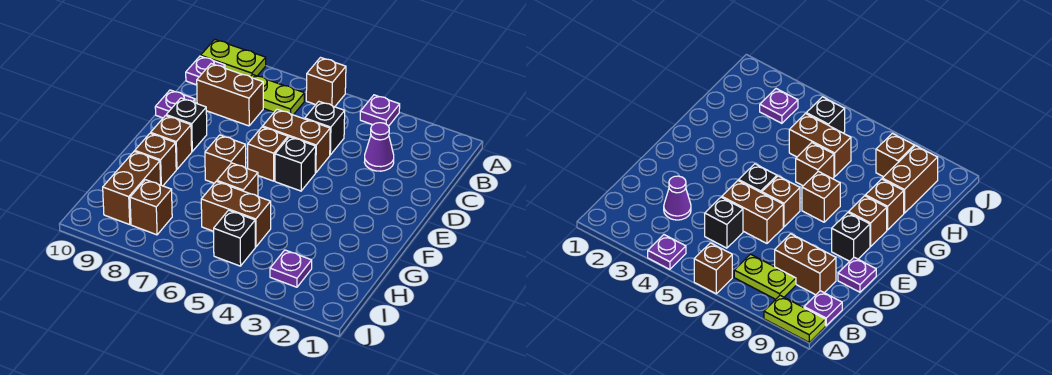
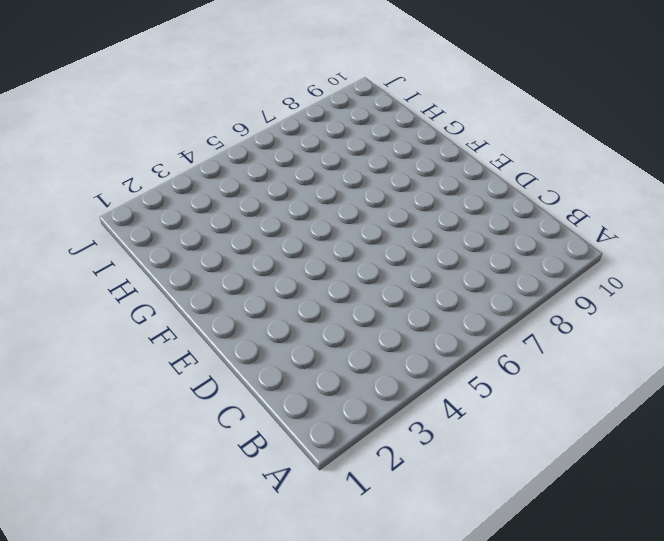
none -> purple 1x1 plate [360,95,400,126]
none -> brown 1x1 brick [306,58,346,107]
none -> lime 1x2 plate [201,40,266,77]

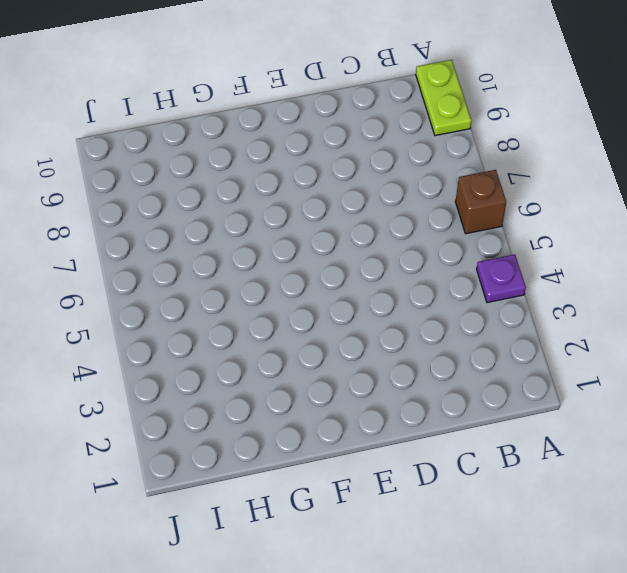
none -> lime 1x2 plate [251,75,304,115]
none -> purple 1x1 plate [186,56,225,85]
none -> purple 1x1 cone [364,123,394,171]

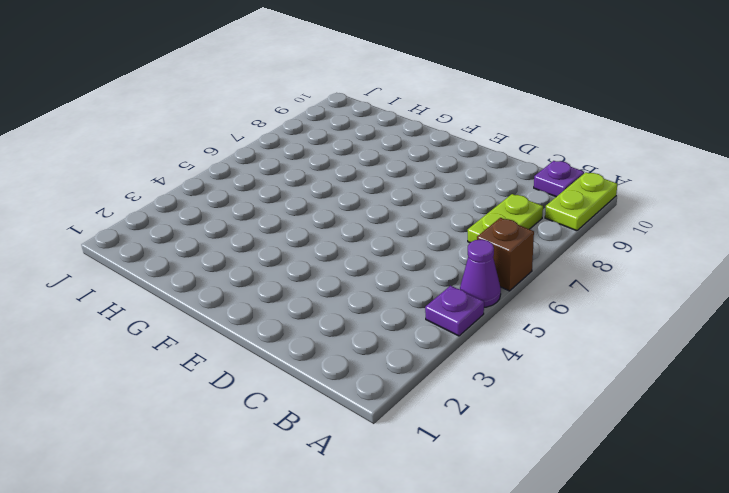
purple 1x1 cone [460,239,501,307] -> purple 1x1 cone moved to [364,123,394,171]
none -> black 1x1 brick [305,102,345,155]
none -> brown 1x2 brick [197,64,263,126]
none -> brown 1x2 brick [263,109,330,173]

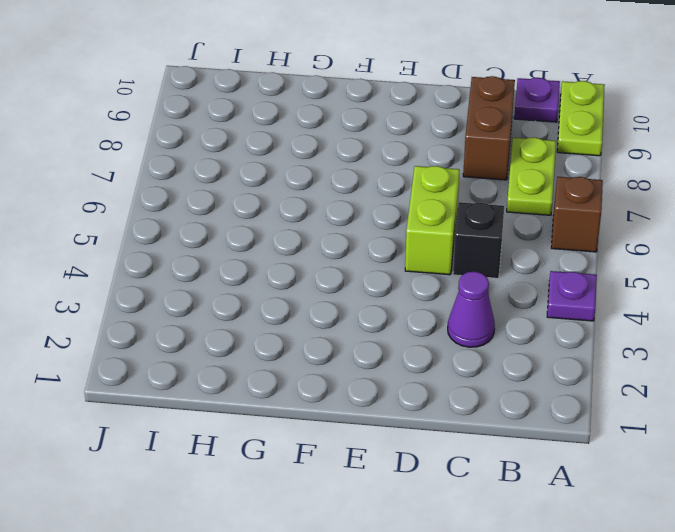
lime 1x2 brick [405,166,460,275] -> brown 1x2 brick [263,109,330,173]
none -> purple 1x1 plate [155,90,195,118]
none -> black 1x1 brick [275,137,316,191]
none -> brown 1x1 brick [248,127,288,181]

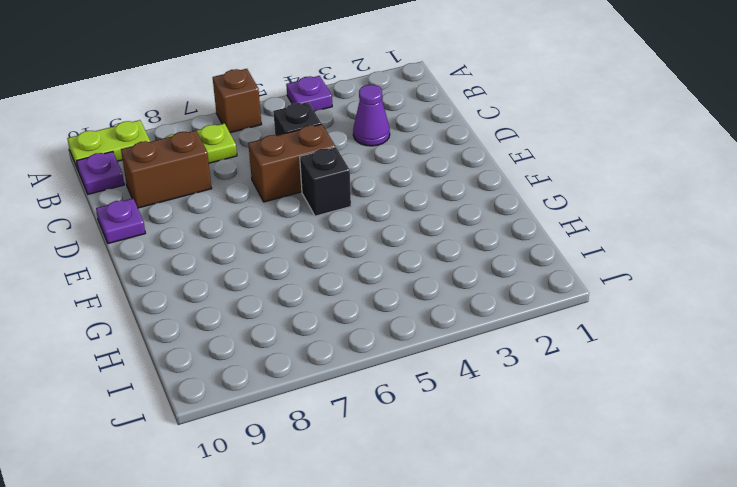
none -> brown 1x1 brick [248,127,288,181]
none -> black 1x1 brick [166,98,207,151]
none -> brown 1x1 brick [205,135,246,183]

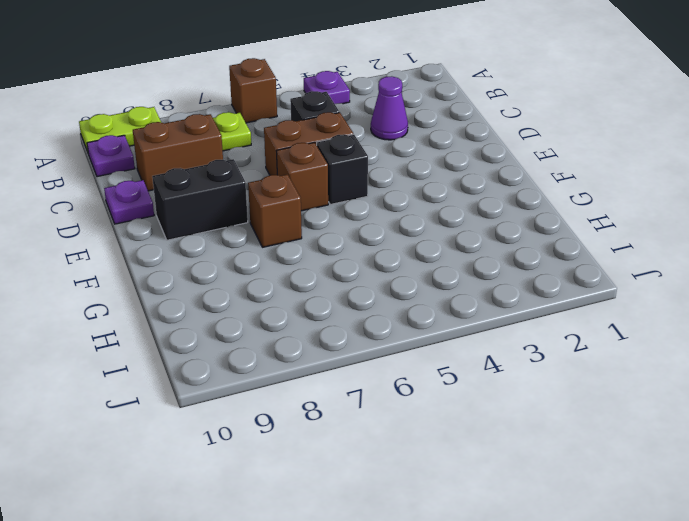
black 1x2 brick [152,159,248,240] -> black 1x1 brick [166,98,207,151]
none -> brown 1x1 brick [151,116,192,169]
none -> brown 1x1 brick [217,163,258,196]
none -> brown 1x1 brick [135,133,176,186]

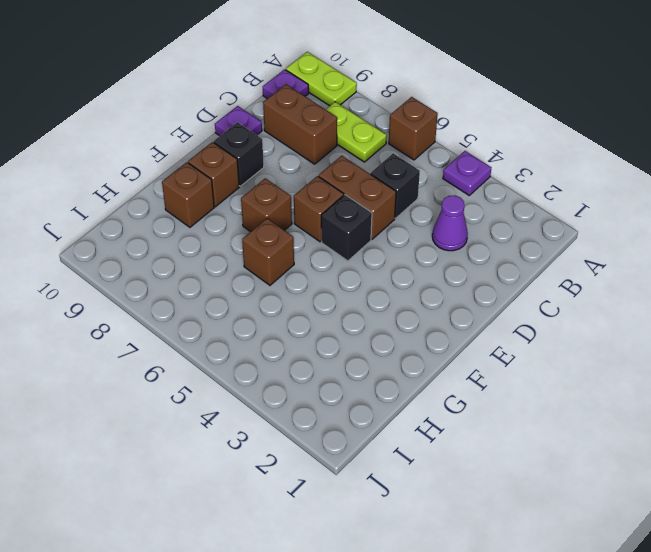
none -> brown 1x2 brick [201,181,271,247]
none -> brown 1x2 brick [103,151,161,224]
none -> purple 1x1 plate [270,250,312,287]

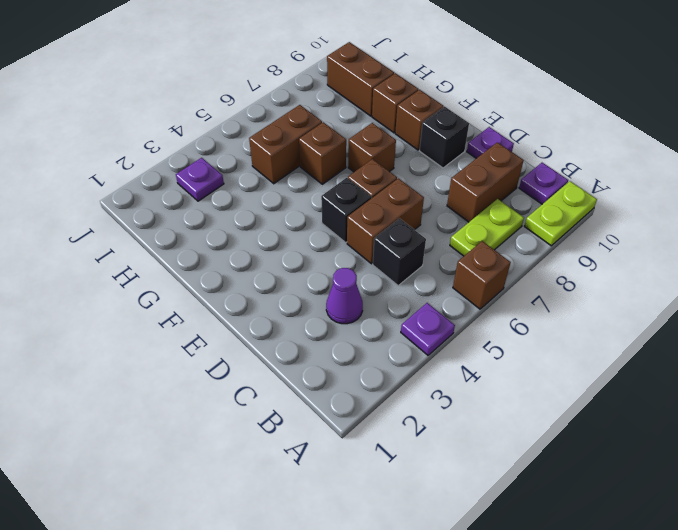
none -> black 1x1 brick [214,210,255,266]
none -> brown 1x1 brick [130,180,172,235]

